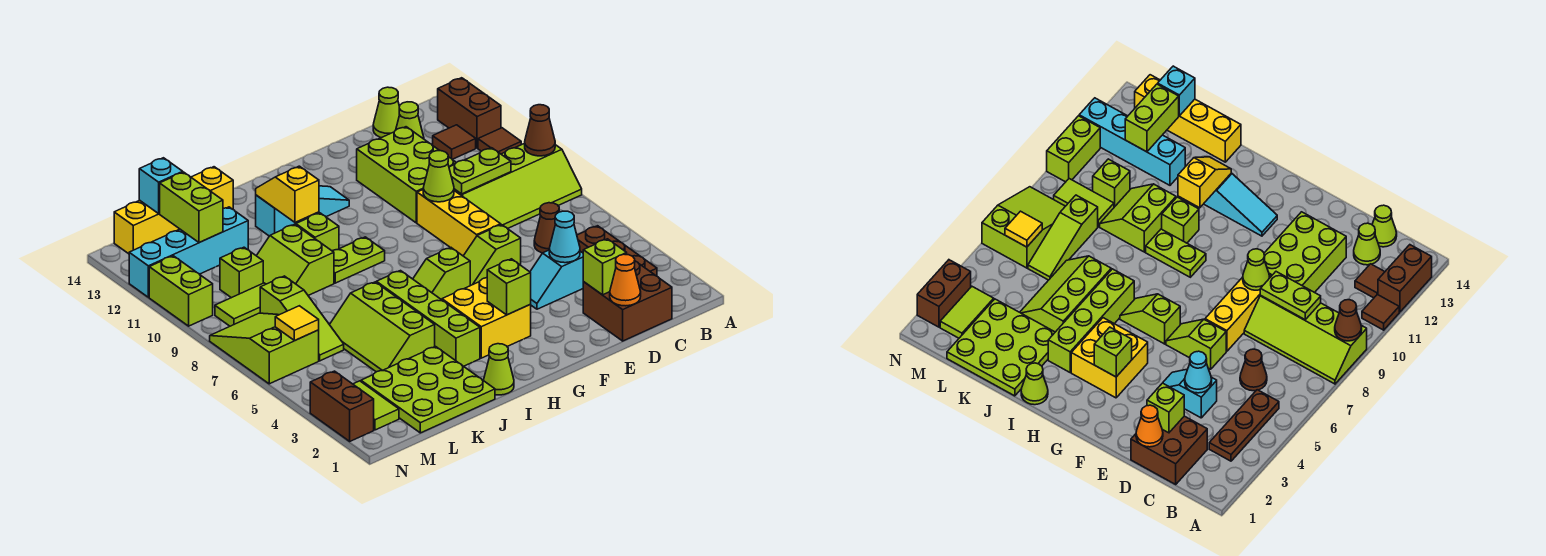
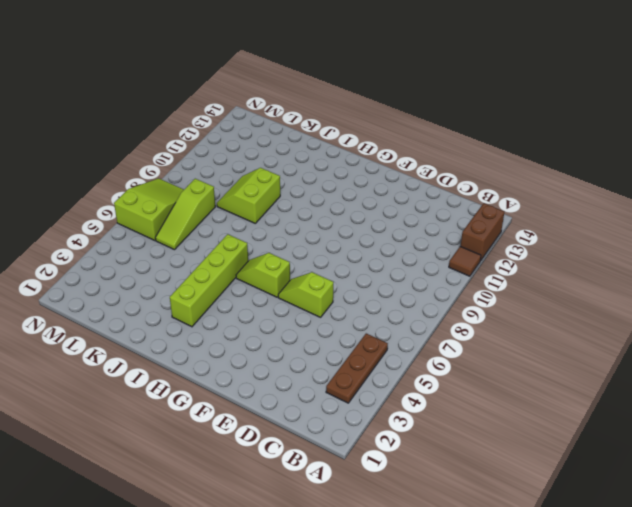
none -> lime 2x4 slope [454,143,582,229]
none -> brown 1x1 tile [433,125,476,159]
none -> brown 2x2 brick [583,261,672,341]
none -> brown 1x1 cone [534,203,559,253]

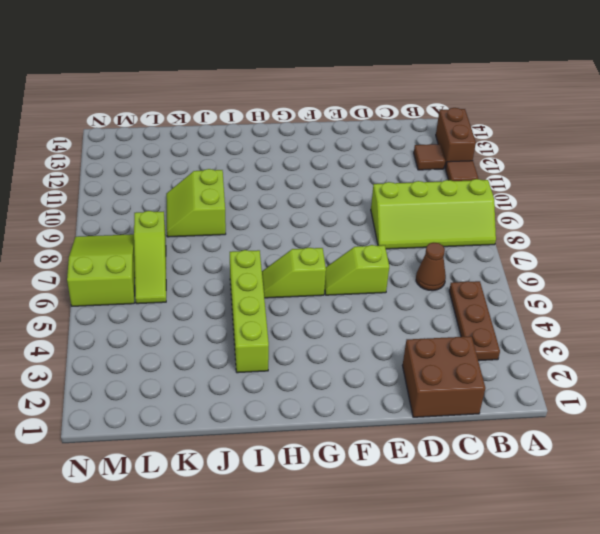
none -> lime 1x1 cone [396,102,424,139]
none -> lime 1x1 cone [373,87,400,138]
none -> cyan 1x2 slope [530,250,584,309]
none -> lime 2x3 brick [357,127,456,223]

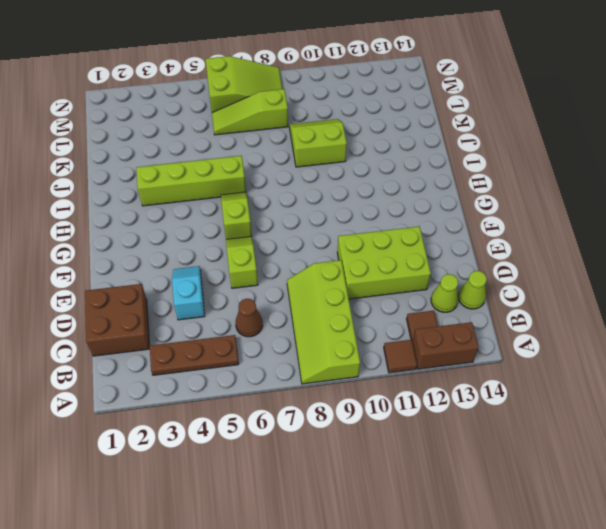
none -> yellow 1x3 brick [417,190,501,256]
none -> yellow 2x2 brick [442,278,531,358]
none -> cyan 1x3 slope [256,186,349,236]
none -> lime 1x2 plate [333,237,385,283]

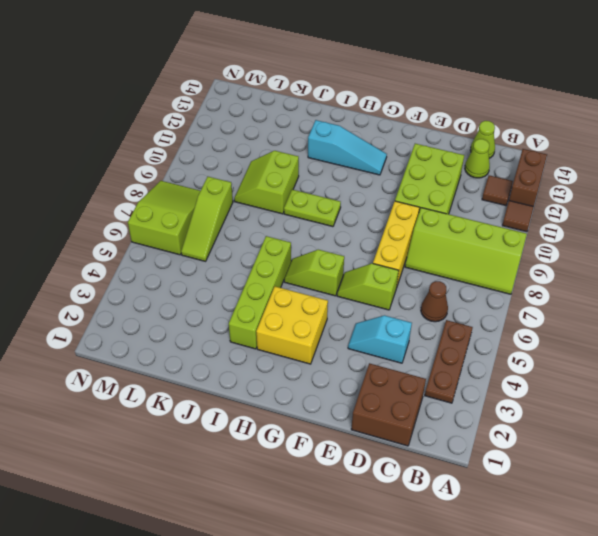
none -> lime 1x1 cone [484,344,514,395]
none -> lime 1x1 brick [296,213,339,251]
none -> lime 3x3 plate [361,347,495,433]
none -> lime 2x3 slope [330,282,435,372]

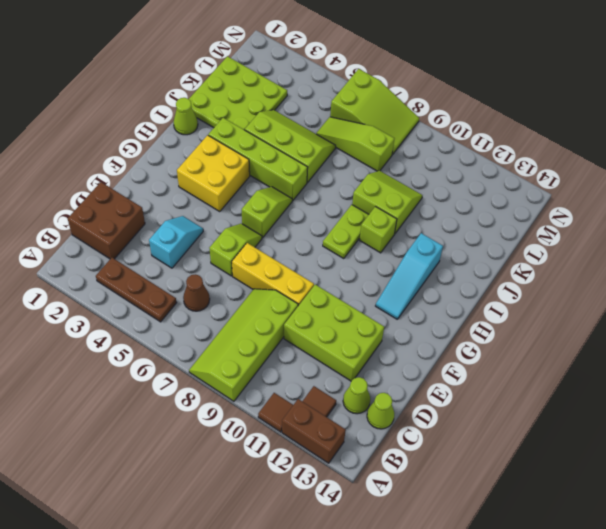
none -> yellow 1x4 brick [114,167,233,254]
none -> cyan 1x4 brick [129,207,248,297]
none -> lime 1x2 tile [215,283,266,326]
none -> lime 1x1 brick [220,247,263,298]

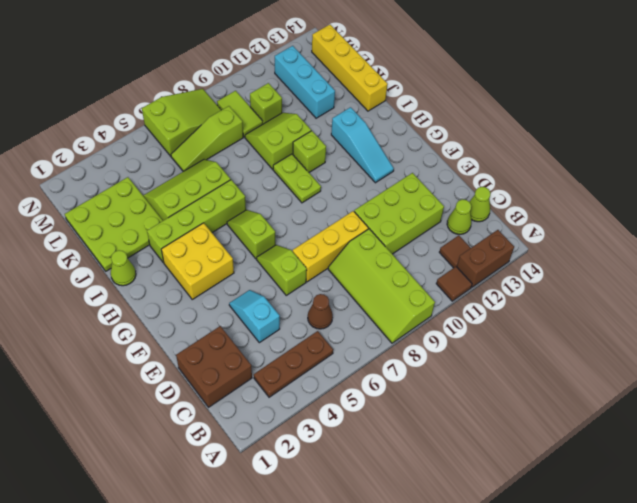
cyan 1x3 brick [275,46,335,118] -> cyan 1x4 brick [129,207,248,297]
none -> lime 1x2 tile [353,381,399,430]
none -> brown 1x2 brick [310,371,374,441]
none -> lime 1x2 brick [149,256,213,326]
none -> brown 1x1 cone [525,105,555,156]

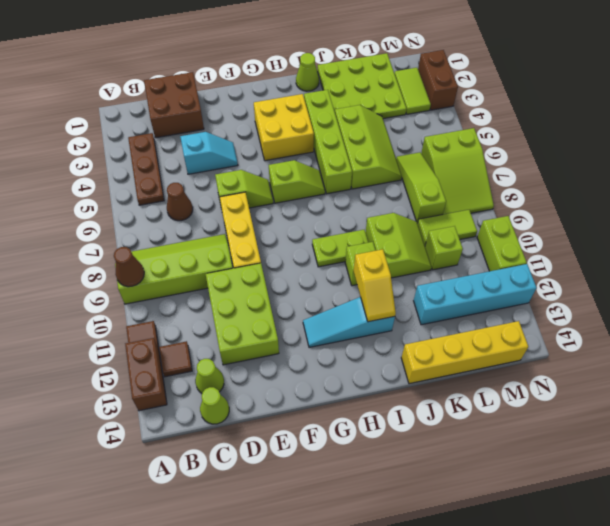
none -> lime 1x2 plate [449,148,511,194]
none -> orange 1x1 cone [610,254,641,306]
none -> lime 1x1 brick [583,239,627,295]
none -> cyan 1x1 cone [549,211,580,263]

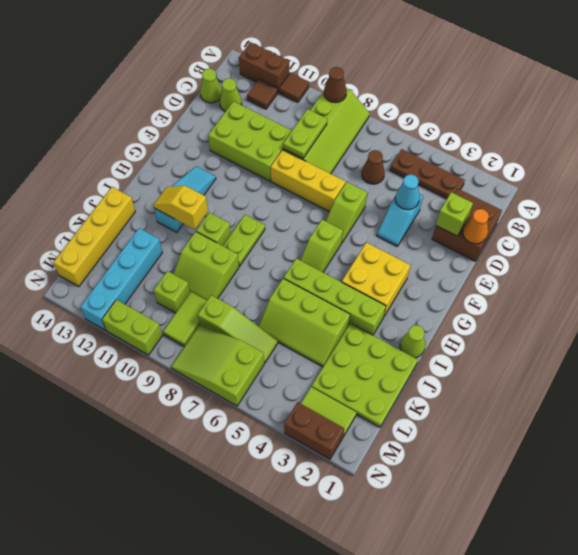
none -> lime 1x1 cone [423,151,454,202]
none -> lime 1x1 brick [487,259,531,315]
none -> lime 1x2 brick [159,172,223,243]
none -> cyan 1x1 brick [139,158,183,214]

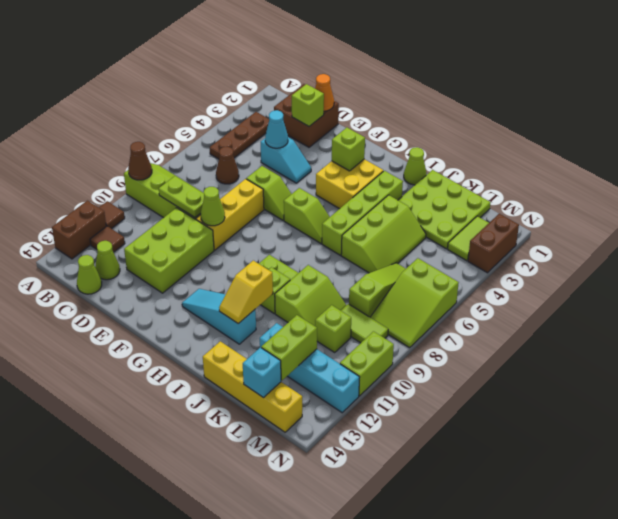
none -> yellow 1x1 tile [275,306,319,340]

